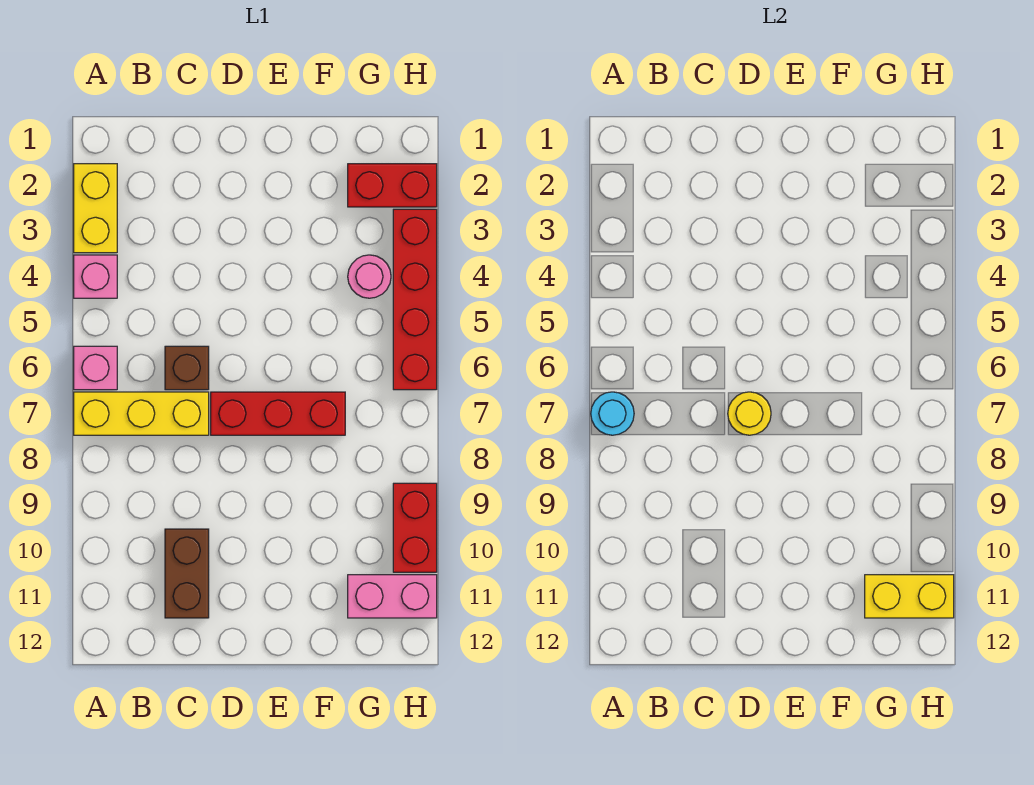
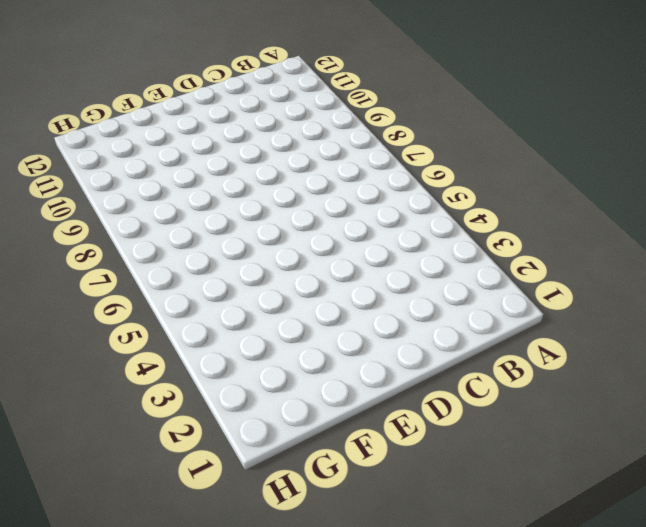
none -> yellow 1x2 brick [74,164,117,253]
none -> pink 1x1 brick [74,255,117,298]
none -> pink 1x1 brick [74,346,117,390]

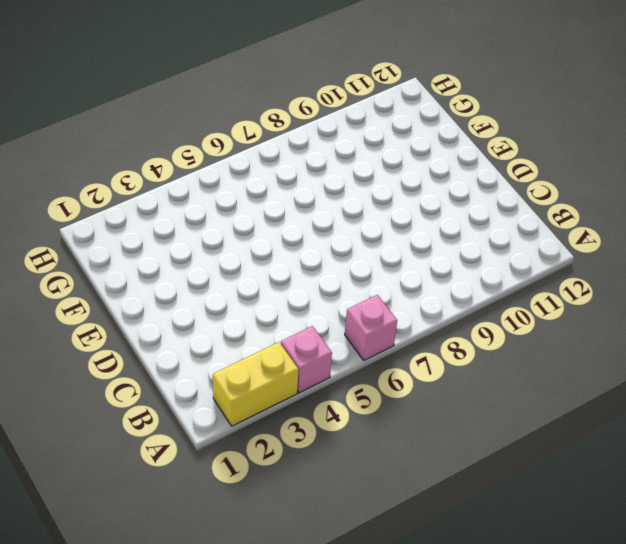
none -> yellow 1x3 brick [74,392,209,435]
none -> brown 1x1 brick [165,346,209,390]
none -> brown 1x2 brick [165,529,209,618]

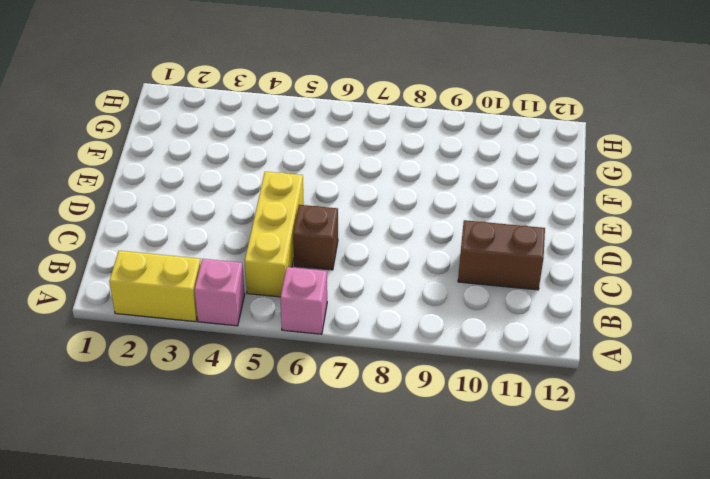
yellow 1x3 brick [245,172,304,297] -> yellow 1x3 brick moved to [74,392,209,435]
none -> red 1x3 brick [211,392,345,435]
none -> red 1x2 brick [348,164,437,207]
none -> pink 1x1 round brick [348,255,391,298]

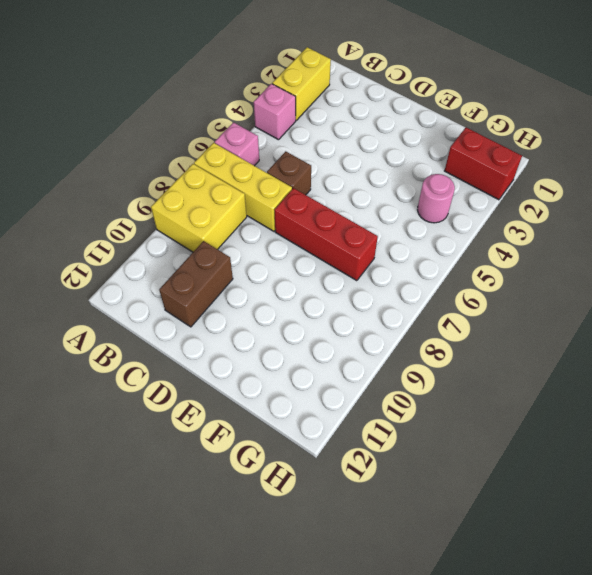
yellow 2x2 brick [151,164,247,252] -> none
none -> pink 1x2 brick [348,575,437,618]
none -> red 1x4 brick [393,209,437,390]
none -> red 1x2 brick [393,483,437,572]

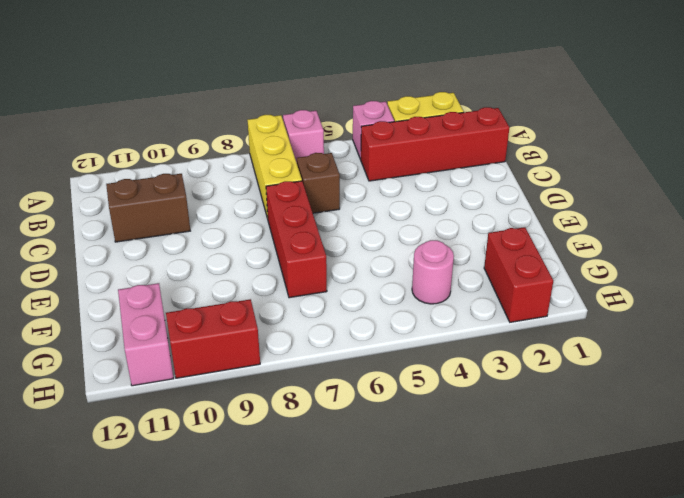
red 1x4 brick [361,107,509,181] -> red 1x4 brick moved to [393,209,437,390]
none -> cyan 1x1 round brick [591,392,634,435]
none -> yellow 1x1 round brick [728,392,771,435]
none -> yellow 1x2 brick [865,575,954,618]

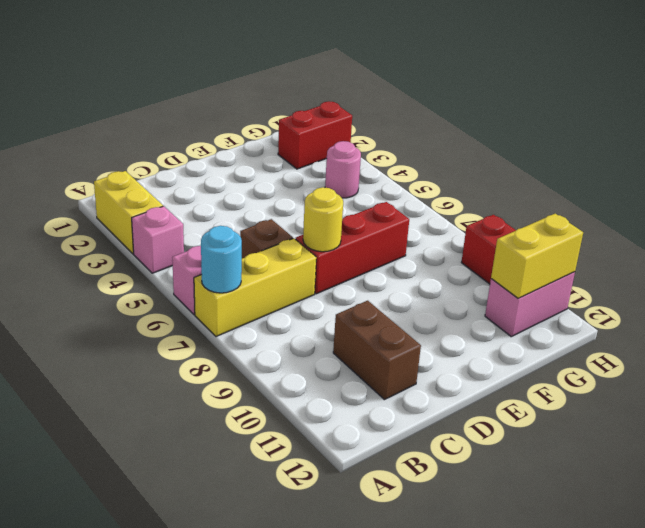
none -> red 1x4 brick [393,209,437,390]

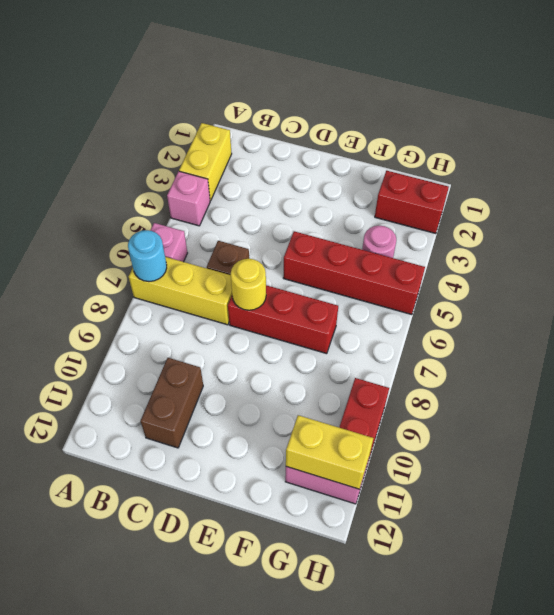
red 1x4 brick [283,231,425,315] -> red 1x4 brick turned to [393,209,437,390]

